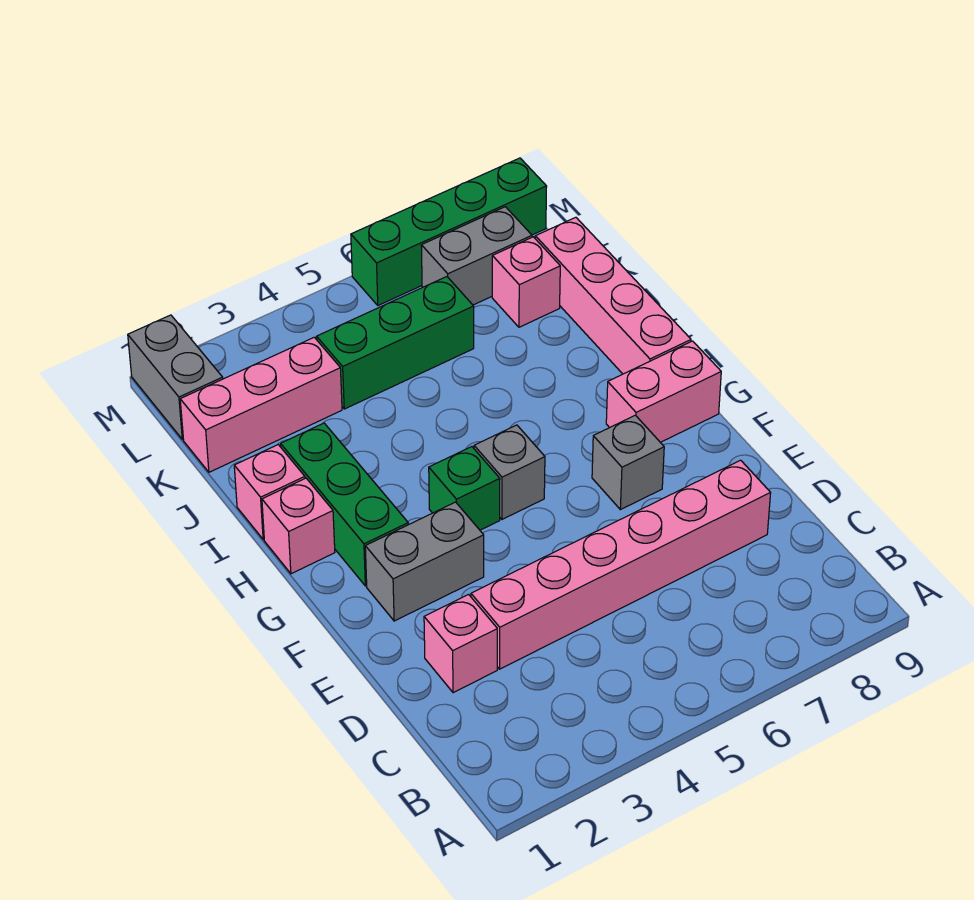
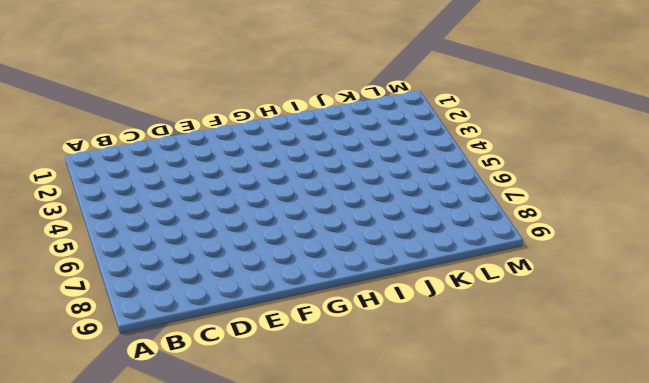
none -> pink 1x1 brick [424,595,497,693]
none -> pink 1x6 brick [471,460,771,669]
none -> grey 1x2 brick [365,502,484,621]

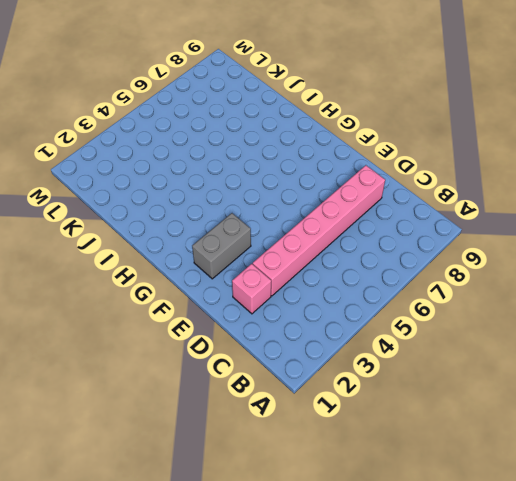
none -> grey 1x1 brick [592,415,664,510]
none -> green 1x3 brick [281,423,408,586]
none -> green 1x1 brick [429,447,500,530]

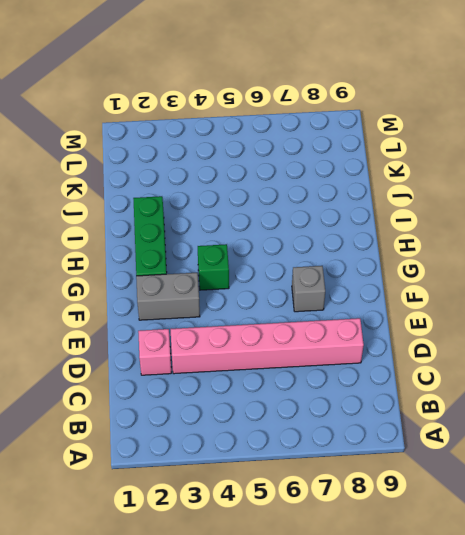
none -> grey 1x1 brick [474,425,545,519]
none -> pink 1x2 brick [606,341,721,442]
none -> pink 1x1 brick [262,478,335,574]

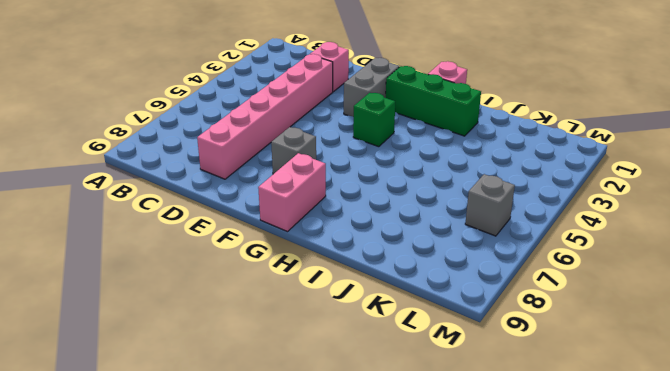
grey 1x1 brick [465,174,515,236] -> grey 1x1 brick moved to [474,425,545,519]
none -> pink 1x4 brick [535,217,691,374]
none -> pink 1x1 brick [234,445,305,539]
none -> pink 1x3 brick [180,337,342,472]

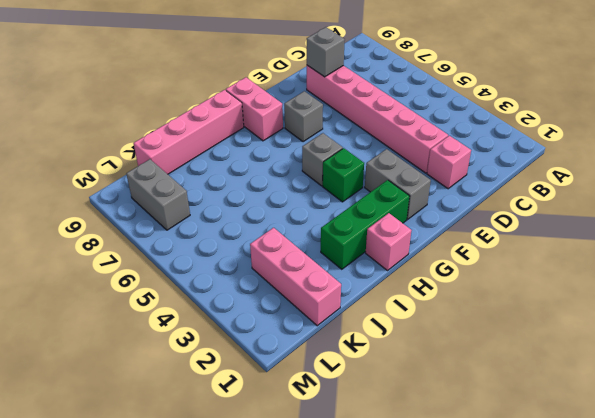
grey 1x1 brick [307,27,345,77] -> none
none -> pink 1x1 brick [234,445,305,539]
none -> green 1x3 brick [317,277,474,409]
none -> pink 1x1 brick [492,237,560,327]

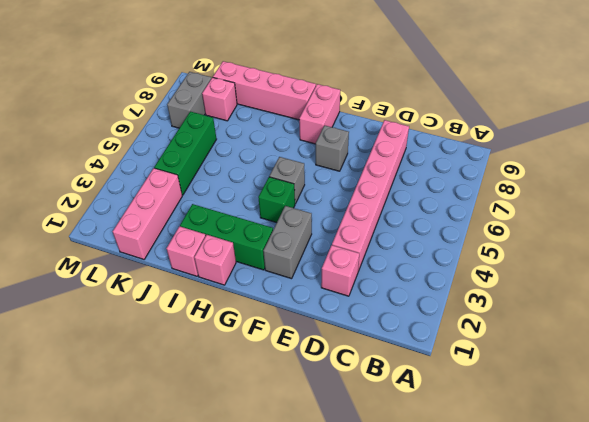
none -> grey 1x2 brick [128,315,223,440]
none -> green 1x4 brick [351,158,547,305]

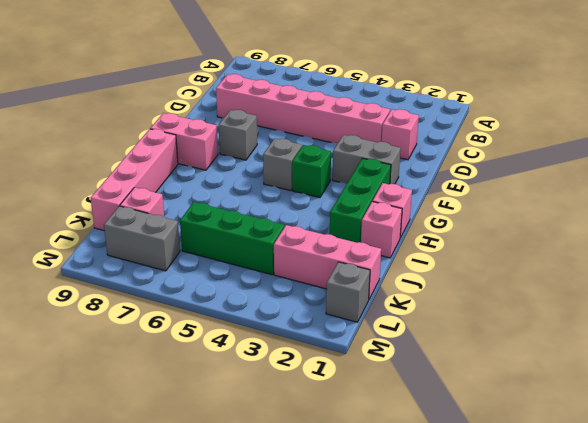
grey 1x1 brick [326,262,370,322] -> grey 1x2 brick [128,315,223,440]
none -> green 1x4 brick [351,158,547,305]

